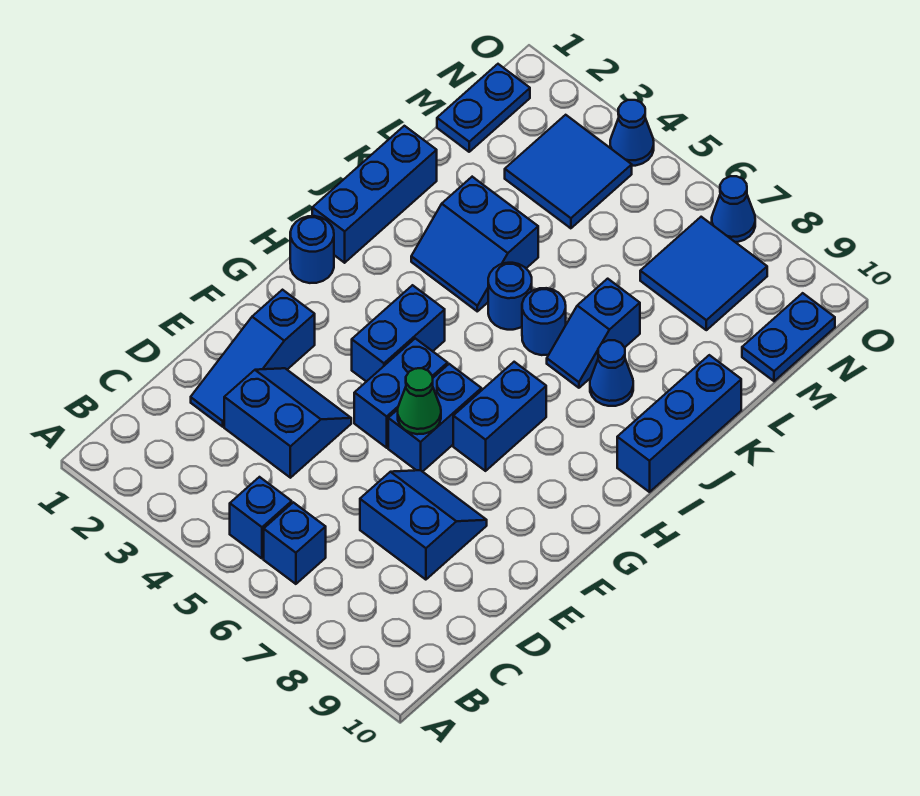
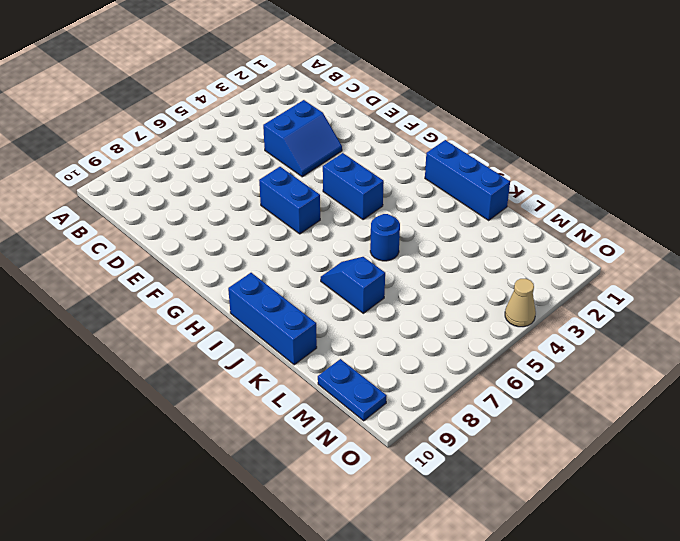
tan 1x1 cone [505,279,536,327] -> blue 1x1 cone [610,100,654,166]
none -> blue 1x1 brick [230,477,292,558]
none -> blue 1x1 brick [264,502,326,584]
none -> blue 1x3 slope [191,290,315,427]

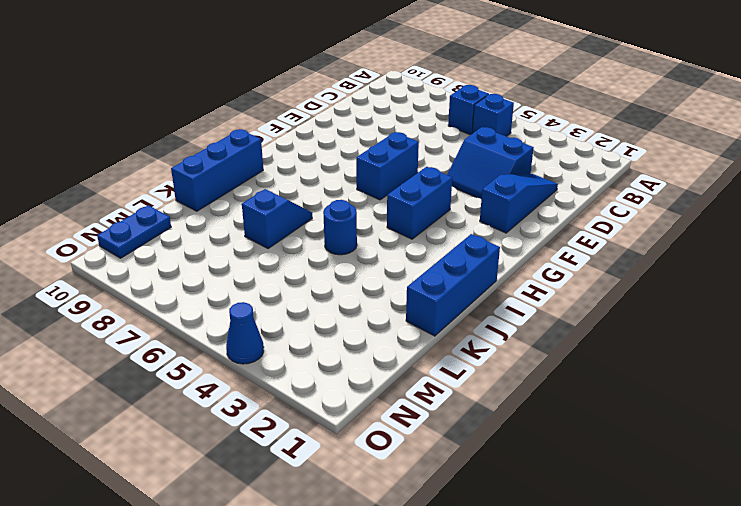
none -> blue 2x2 slope [360,470,487,580]
none -> blue 1x2 brick [354,338,448,448]
none -> blue 1x2 brick [453,362,546,471]

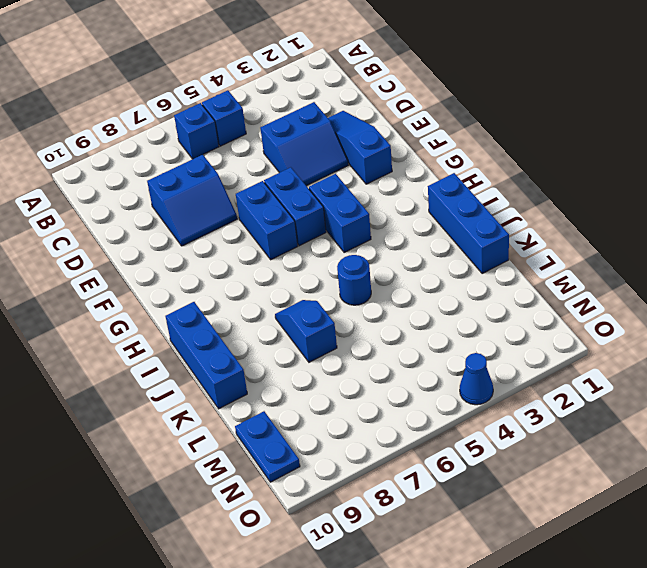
none -> blue 1x2 brick [453,362,546,471]
none -> blue 1x1 round brick [290,216,334,283]
none -> blue 2x2 slope [411,177,538,311]

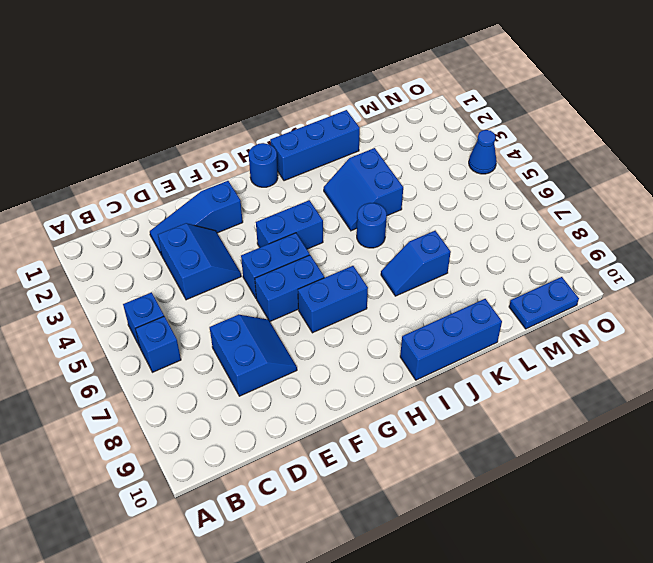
none -> blue 1x1 round brick [522,288,566,355]
none -> blue 1x1 cone [590,340,633,406]
none -> blue 1x2 plate [437,64,530,152]

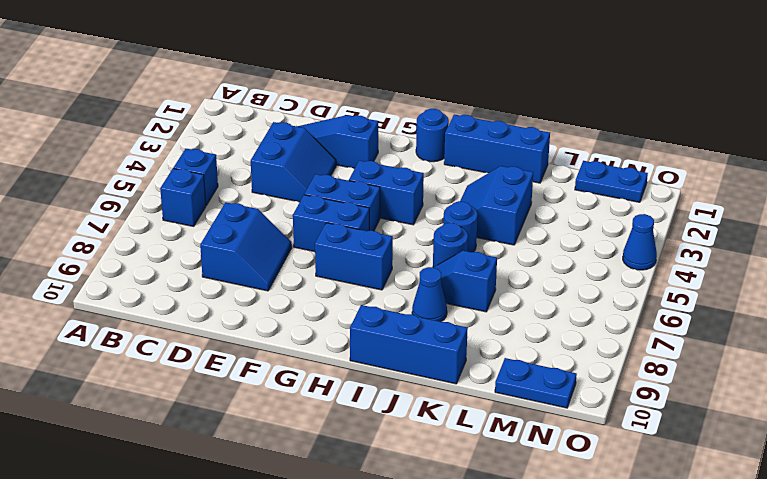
none -> blue 2x2 tile [505,115,632,228]
none -> blue 2x2 tile [640,217,767,330]
none -> blue 1x1 cone [712,176,755,242]

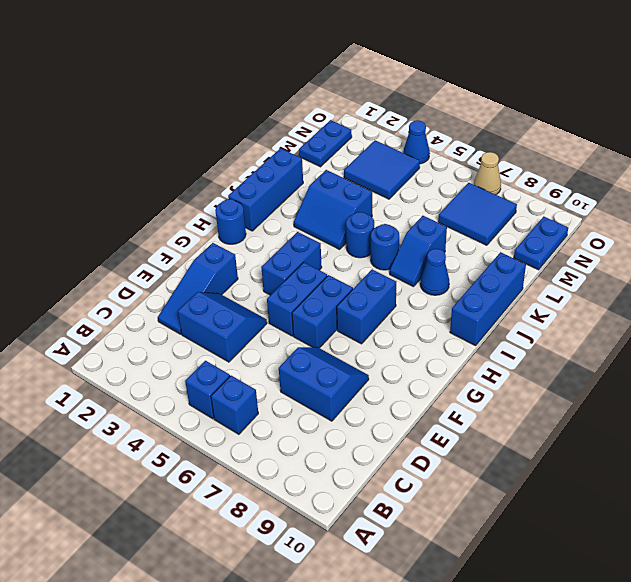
tan 1x1 cone [474,152,501,195] -> blue 1x1 cone [712,176,755,242]
none -> green 1x1 cone [398,368,441,434]

